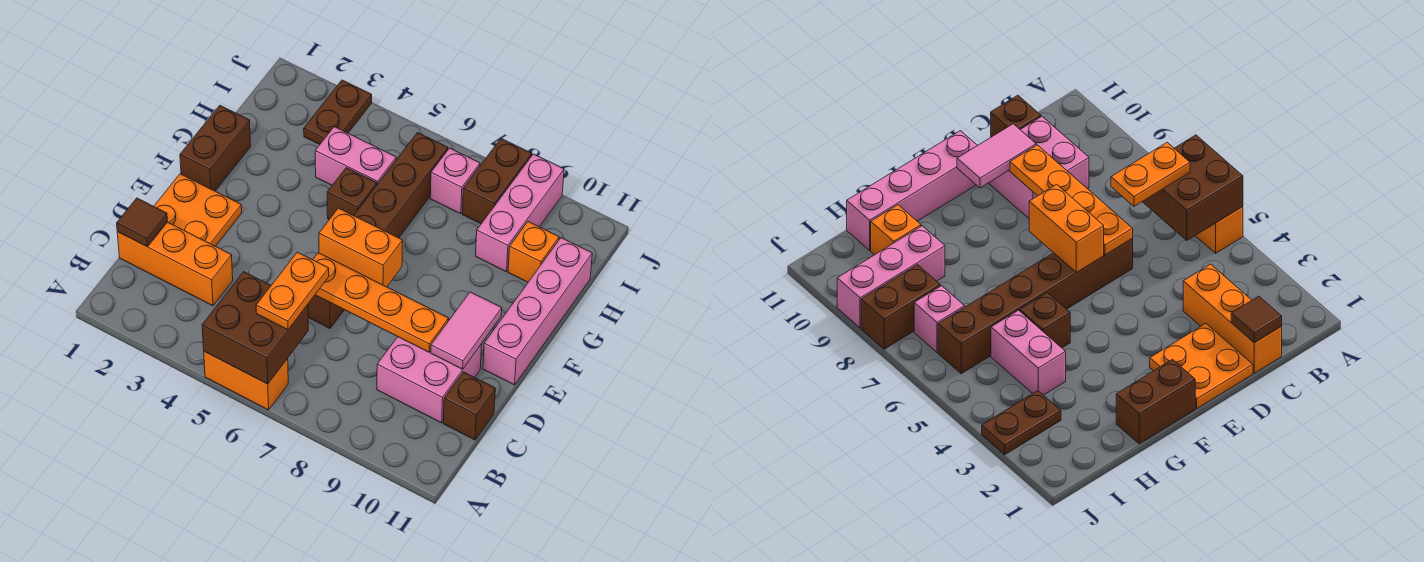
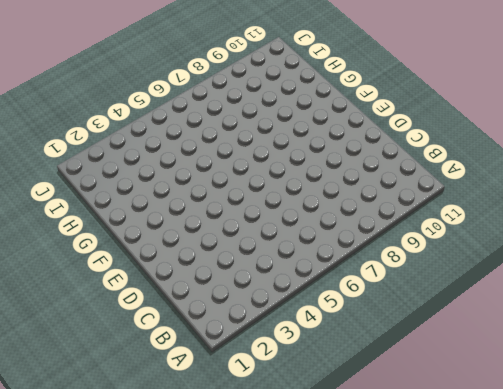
none -> orange 1x2 brick [204,352,288,410]
none -> orange 1x3 brick [117,222,233,306]
none -> pink 2x2 brick [377,337,482,423]

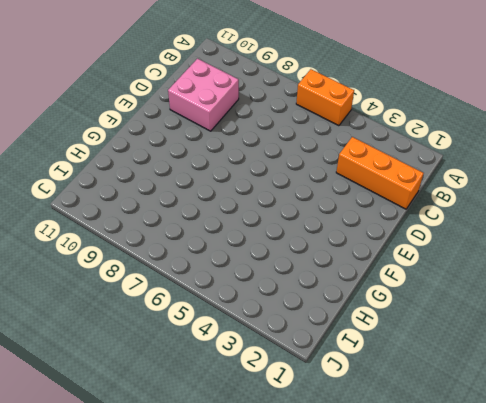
none -> brown 1x1 brick [443,372,495,440]
none -> orange 2x2 plate [154,174,242,246]
none -> brown 1x6 brick [308,133,448,328]

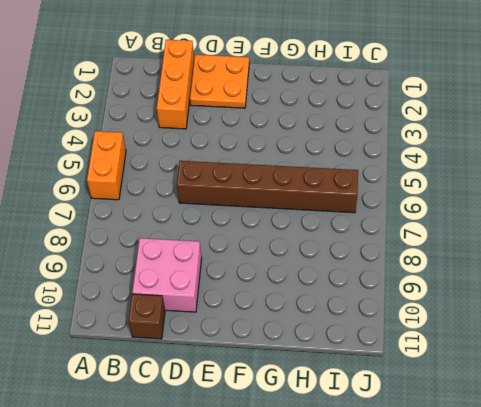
none -> pink 1x4 brick [483,238,592,385]
none -> brown 1x2 brick [180,105,251,191]
none -> brown 1x1 brick [327,168,377,219]

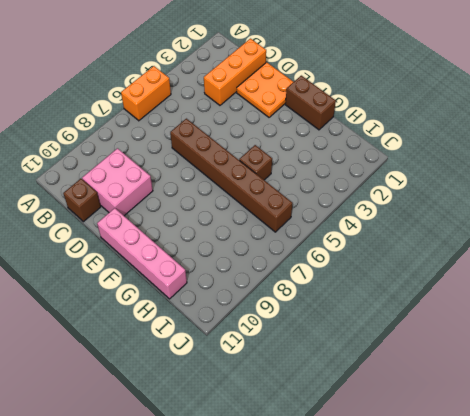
none -> pink 1x2 brick [315,127,396,185]
none -> pink 1x3 brick [476,154,564,272]
none -> orange 1x1 brick [508,222,559,282]

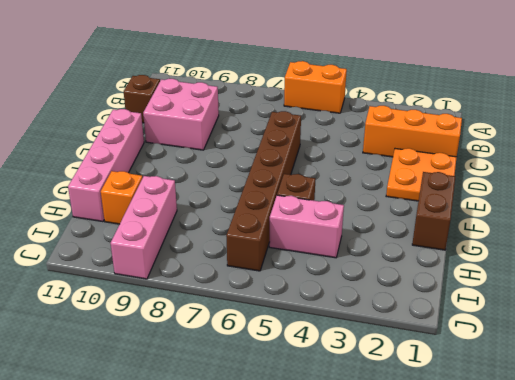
none -> brown 1x2 plate [304,80,372,144]
none -> pink 1x1 brick [430,148,480,214]
none -> brown 1x2 brick [462,139,532,224]

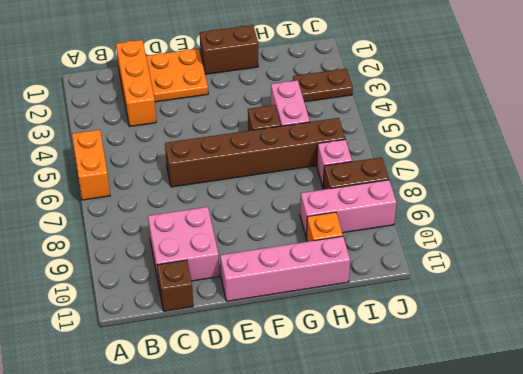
none -> brown 2x2 brick [202,272,308,384]
none -> brown 1x1 tile [117,198,168,247]
none -> orange 1x4 plate [313,253,449,352]

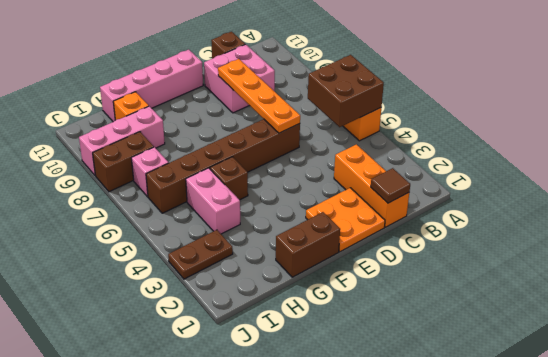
none -> pink 1x2 tile [431,292,502,369]
none -> orange 1x2 brick [319,208,403,287]
none -> orange 1x2 plate [256,252,329,330]

